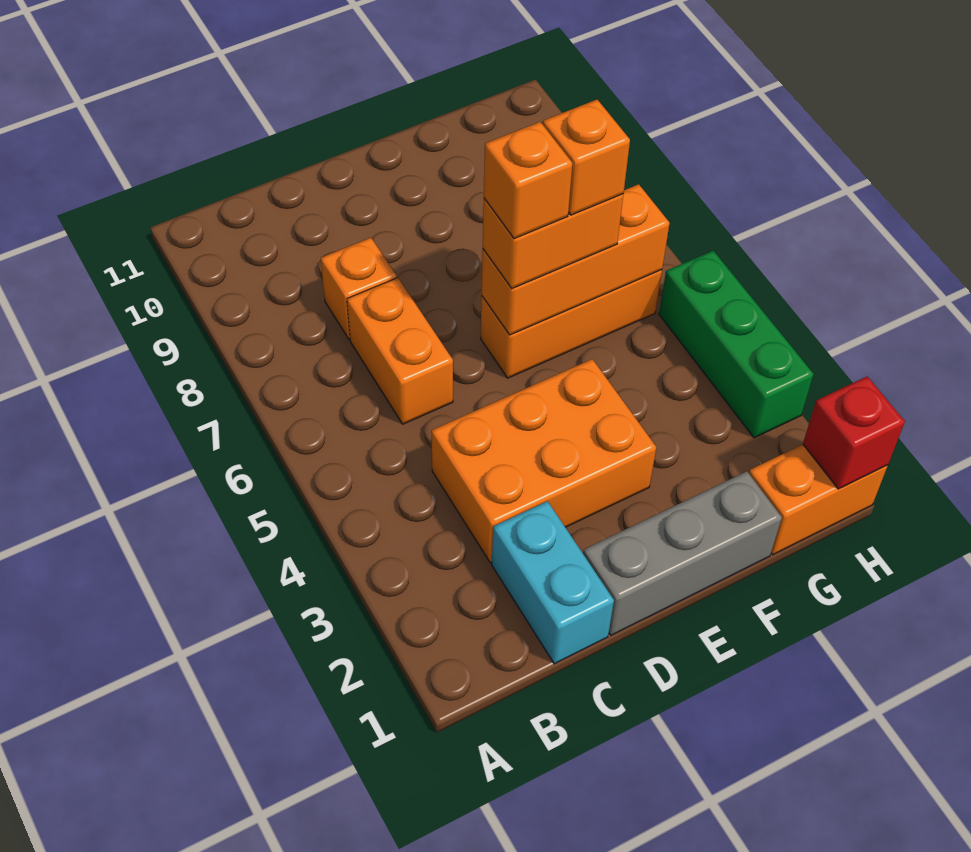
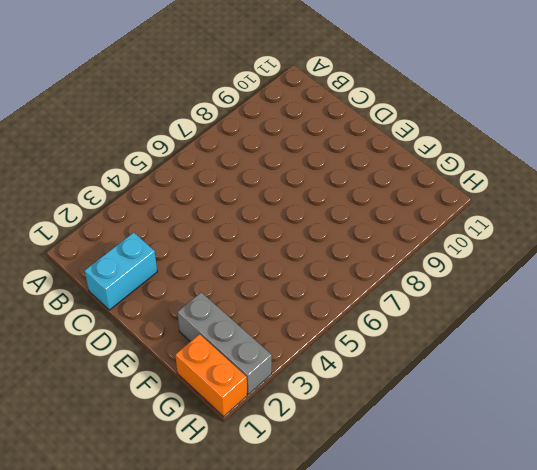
grey 1x3 brick [177,292,272,394] -> grey 1x3 brick moved to [583,471,782,635]
none -> orange 2x3 brick [431,359,656,563]
none -> orange 1x2 brick [347,278,453,424]
none -> orange 1x1 brick [321,238,397,340]

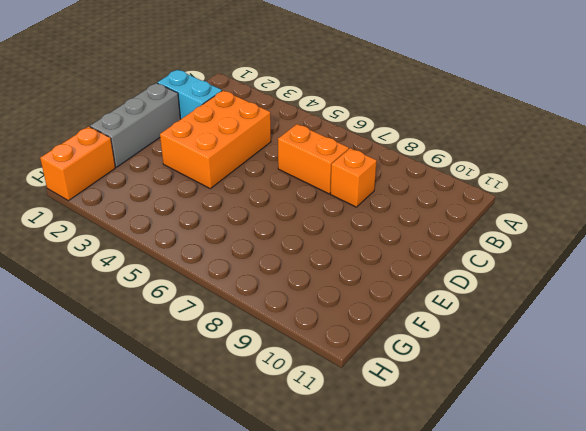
none -> orange 1x3 brick [481,270,662,378]
none -> green 1x3 brick [659,251,813,438]
none -> orange 1x3 brick [482,184,670,335]

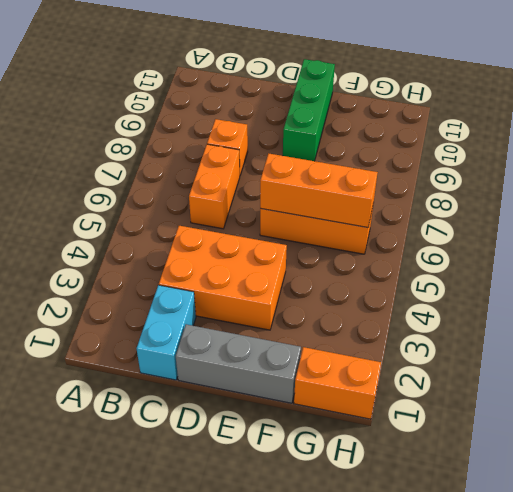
green 1x3 brick [283,59,335,161] -> green 1x3 brick moved to [659,251,813,438]
none -> red 1x1 brick [803,376,905,489]
none -> orange 1x2 brick [483,194,623,288]
none -> orange 1x1 brick [484,122,572,239]

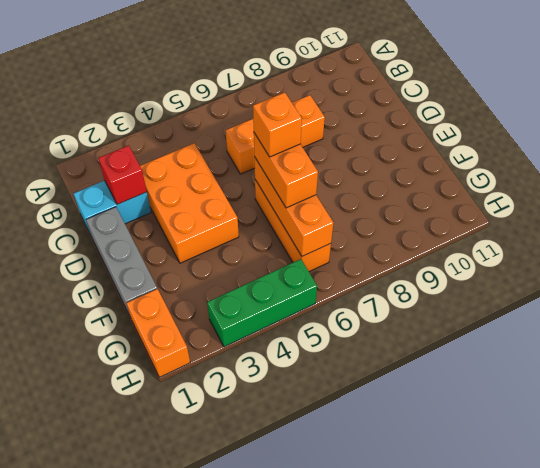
red 1x1 brick [98,145,147,204] -> red 1x1 brick moved to [803,376,905,489]
none -> orange 1x1 brick [543,100,630,215]

